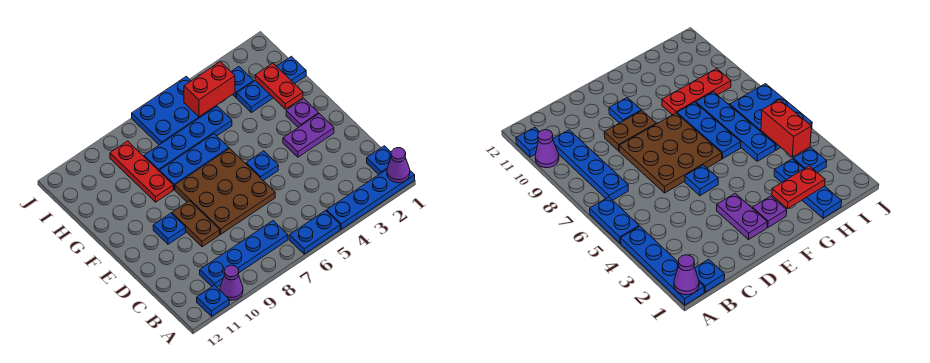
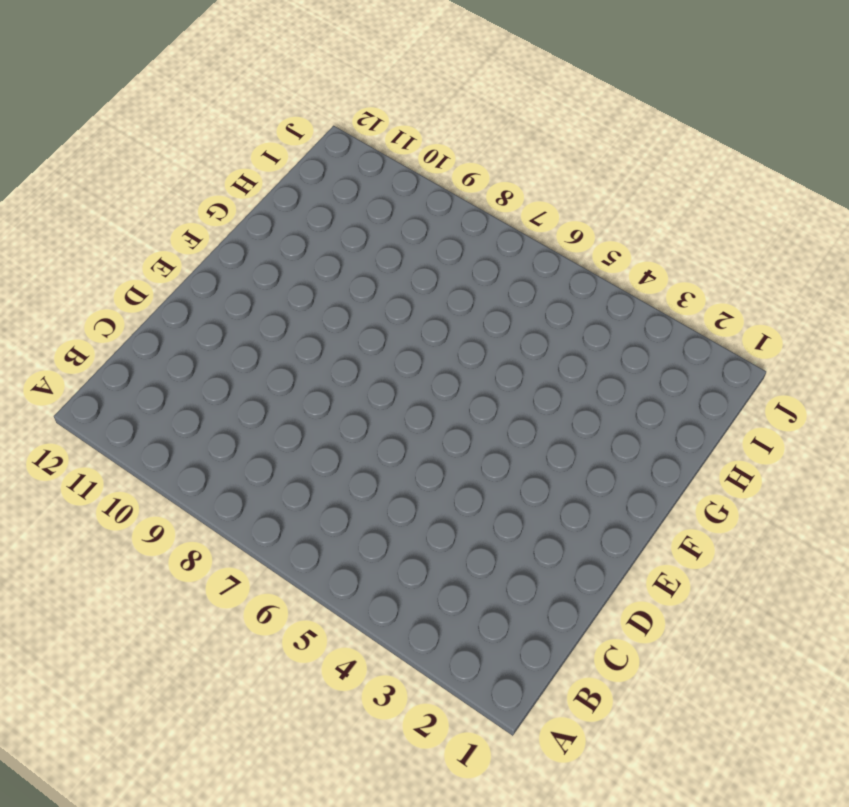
none -> blue 1x4 plate [327,170,415,229]
none -> blue 1x2 plate [289,211,340,254]
none -> purple 1x1 cone [220,265,243,300]

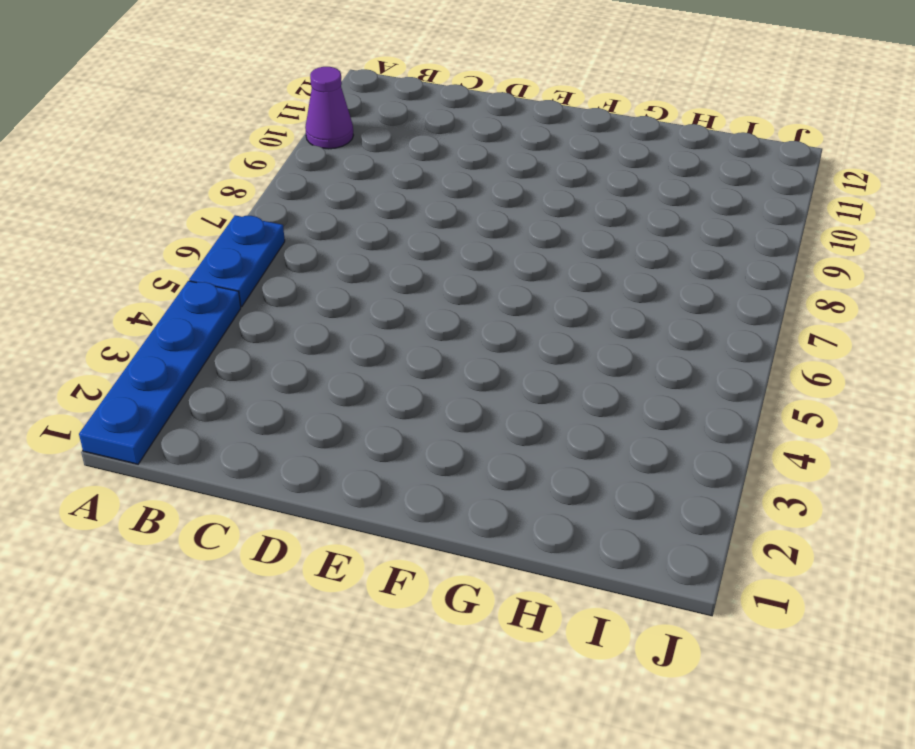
none -> blue 1x1 plate [197,285,229,316]
none -> blue 1x1 plate [367,146,391,174]
none -> blue 1x4 plate [200,221,288,287]

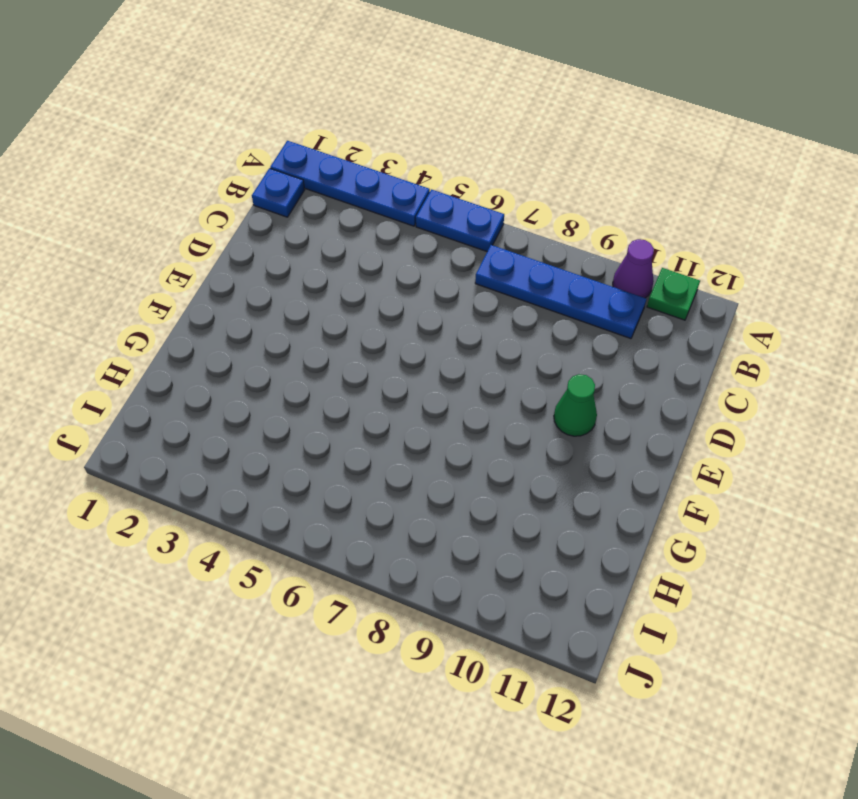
green 1x1 plate [647,268,700,320] -> blue 1x1 plate [197,285,229,316]
green 1x1 cone [554,374,597,436] -> blue 1x1 plate [153,213,186,244]
none -> brown 3x3 plate [175,148,275,234]
none -> brown 1x2 plate [172,201,220,247]
none -> purple 1x2 plate [283,114,334,157]

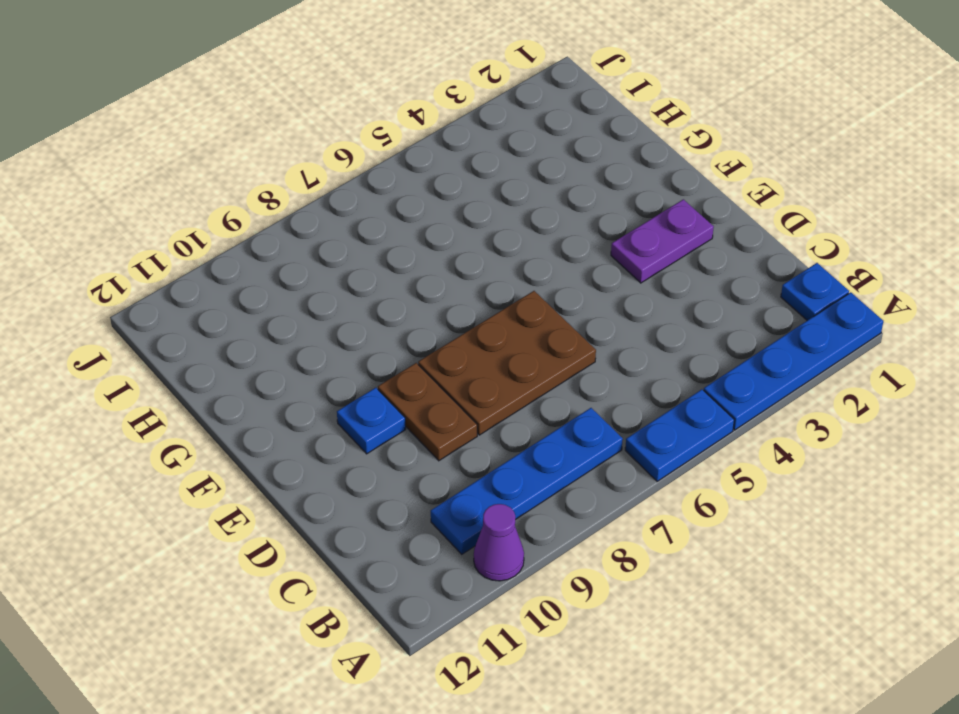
brown 2x3 plate [418,291,596,435] -> brown 3x3 plate [175,148,275,234]
none -> blue 1x1 plate [197,285,229,316]
none -> blue 1x1 plate [246,151,278,181]
none -> purple 1x1 plate [286,99,319,127]

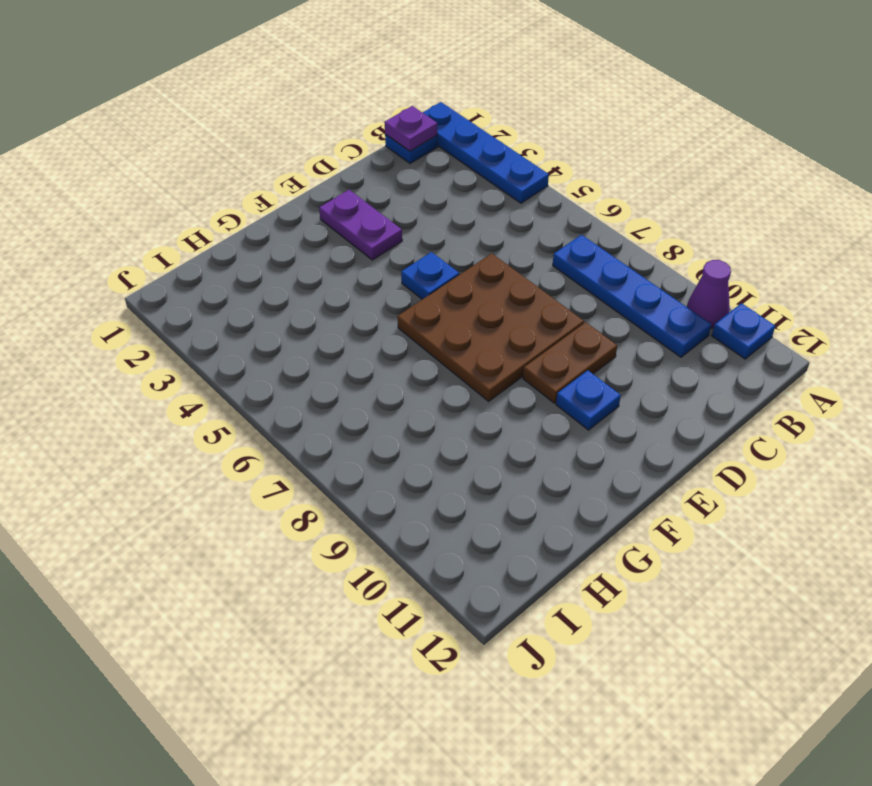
purple 1x1 plate [385,106,437,151] -> purple 1x1 plate moved to [286,99,319,127]
none -> blue 1x2 plate [289,211,340,254]
none -> blue 1x3 plate [159,134,229,190]
none -> red 1x3 plate [110,141,173,202]

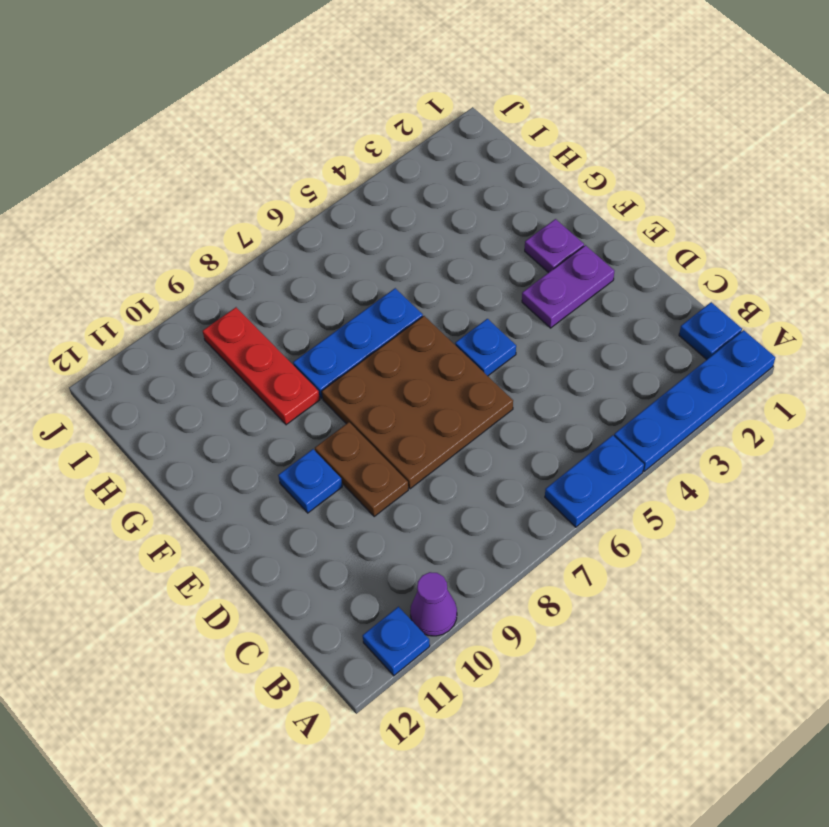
none -> blue 1x4 plate [200,221,288,287]
none -> blue 1x3 plate [237,56,306,113]
none -> blue 1x4 plate [144,106,232,171]

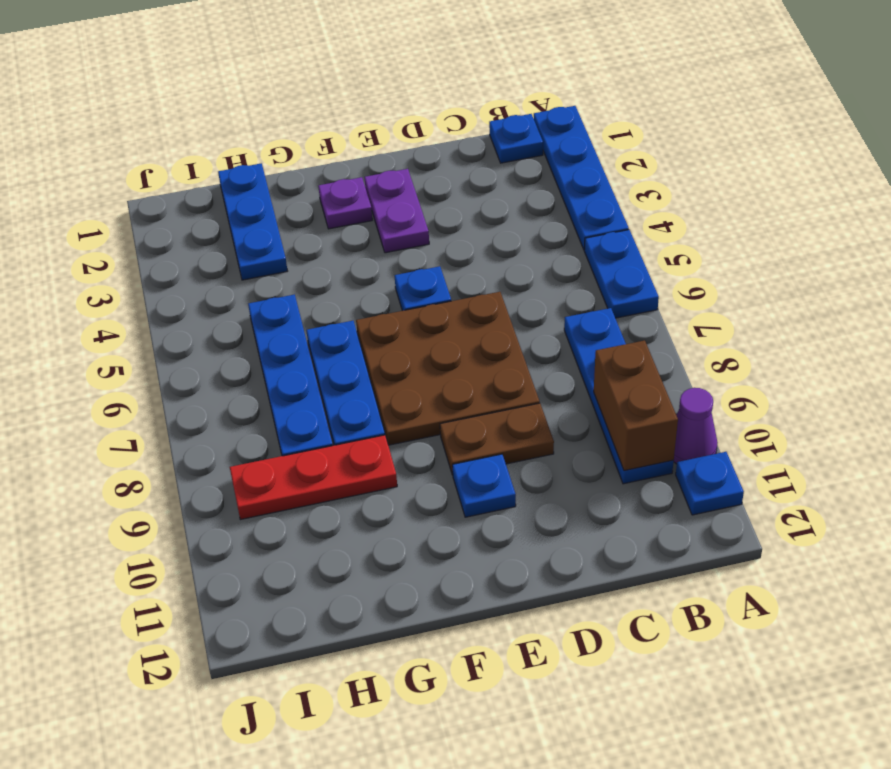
brown 1x2 brick [594,340,678,471] -> none
none -> blue 1x1 plate [231,67,254,98]
none -> blue 2x3 plate [132,76,217,145]
none -> purple 1x1 cone [387,148,410,183]

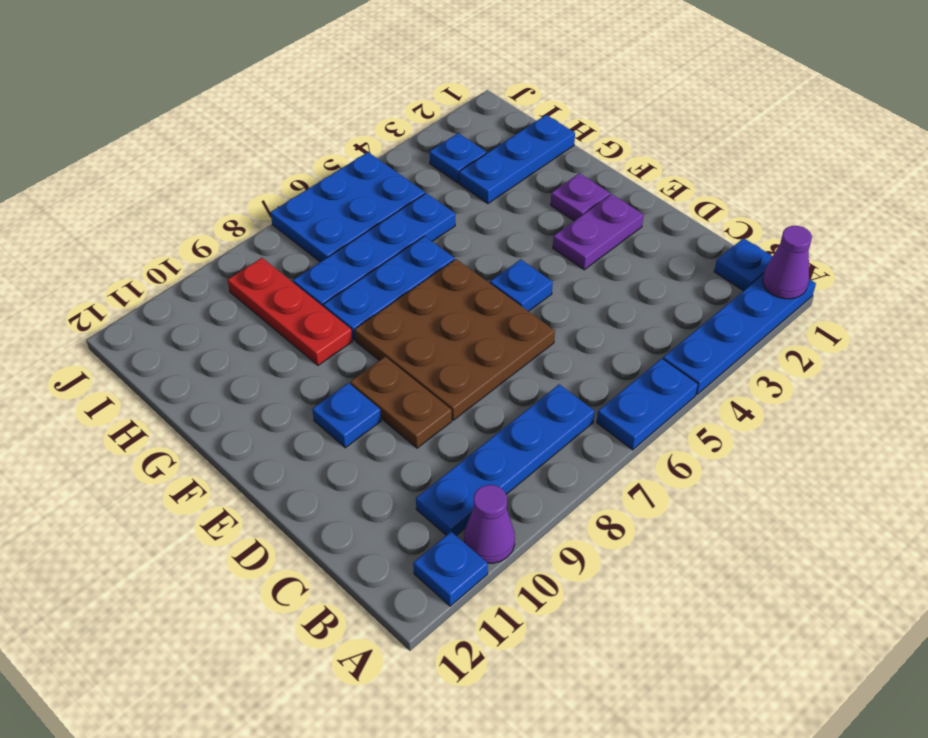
none -> red 1x2 plate [255,63,303,109]
none -> red 1x2 brick [184,62,235,117]

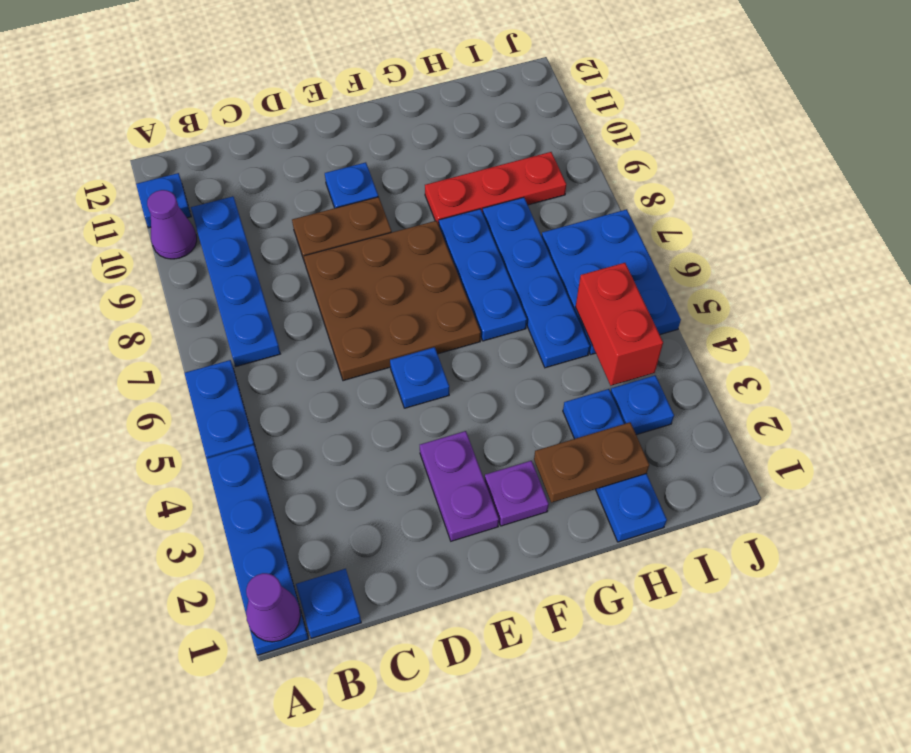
brown 1x2 plate [534,422,649,503] -> red 1x2 plate [255,63,303,109]

